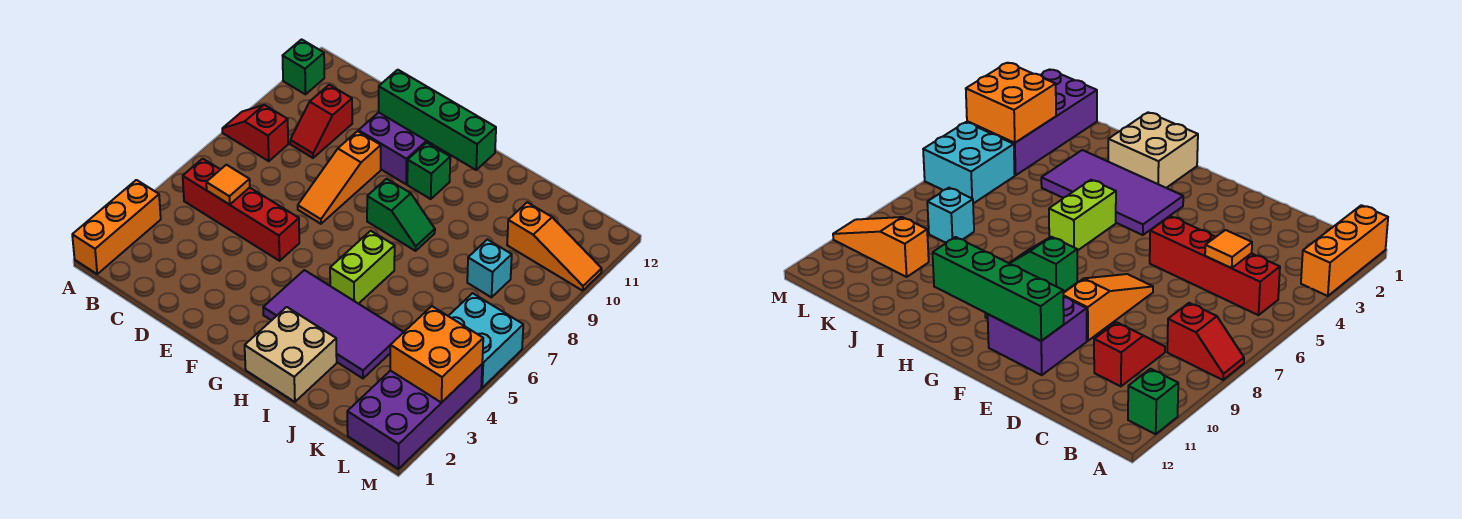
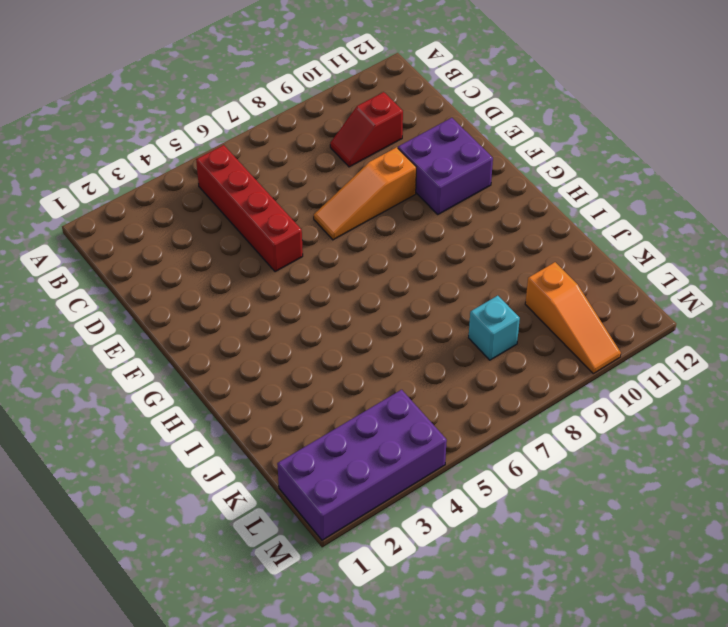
none -> orange 1x3 brick [72,180,161,274]
none -> red 1x2 slope [222,105,288,161]
none -> green 1x1 brick [283,39,324,94]

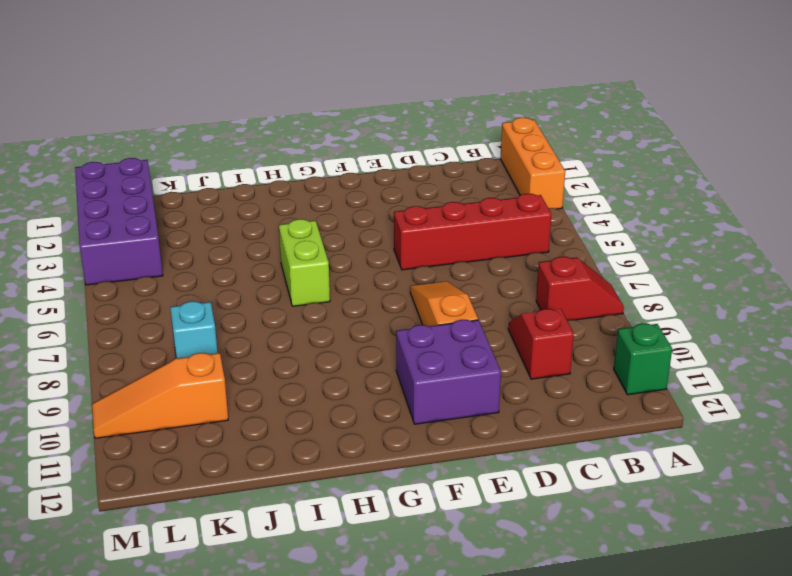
none -> purple 2x4 tile [263,270,404,378]
none -> green 1x2 slope [367,179,435,251]
none -> green 1x1 brick [407,143,450,199]

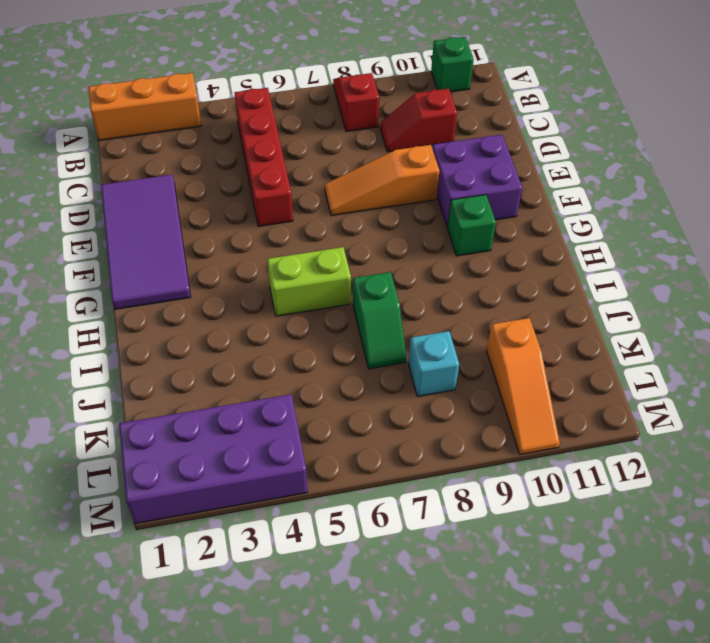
purple 2x4 tile [101,175,191,309] -> purple 2x4 tile moved to [263,270,404,378]
green 1x2 slope [353,272,406,369] -> green 1x2 slope moved to [367,179,435,251]
none -> tan 2x2 brick [245,307,337,402]
none -> cyan 2x2 brick [449,293,523,388]
none -> orange 1x1 tile [206,165,250,205]

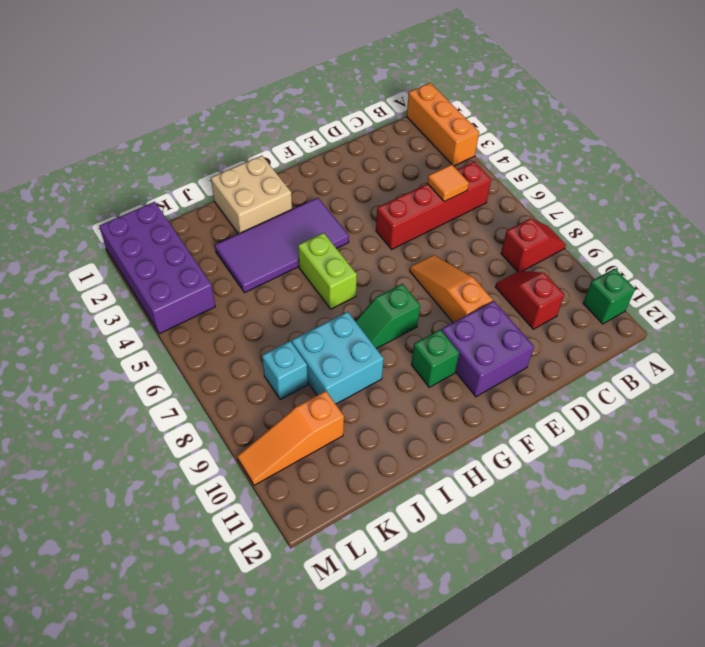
cyan 2x2 brick [292,312,384,404] -> cyan 2x2 brick moved to [449,293,523,388]
none -> green 1x4 brick [379,70,496,170]
none -> orange 2x2 brick [390,306,483,403]

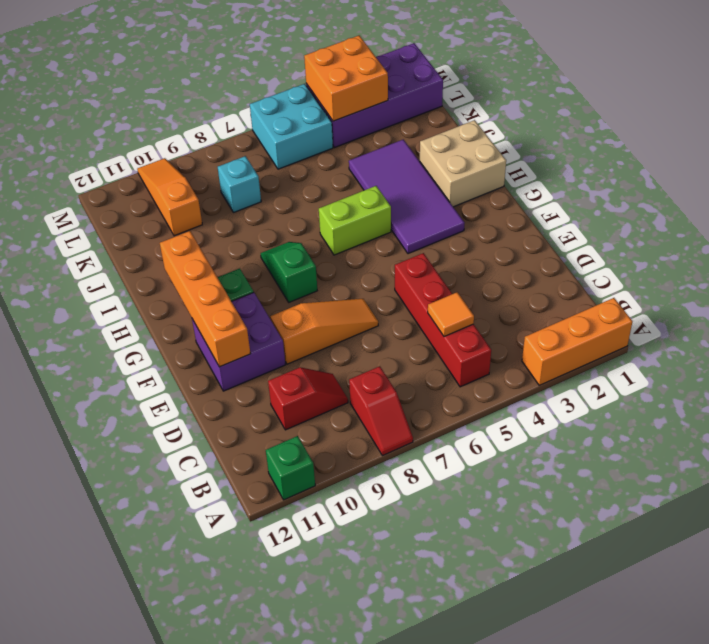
orange 1x4 brick [160,231,251,367] -> green 1x4 brick [379,70,496,170]

